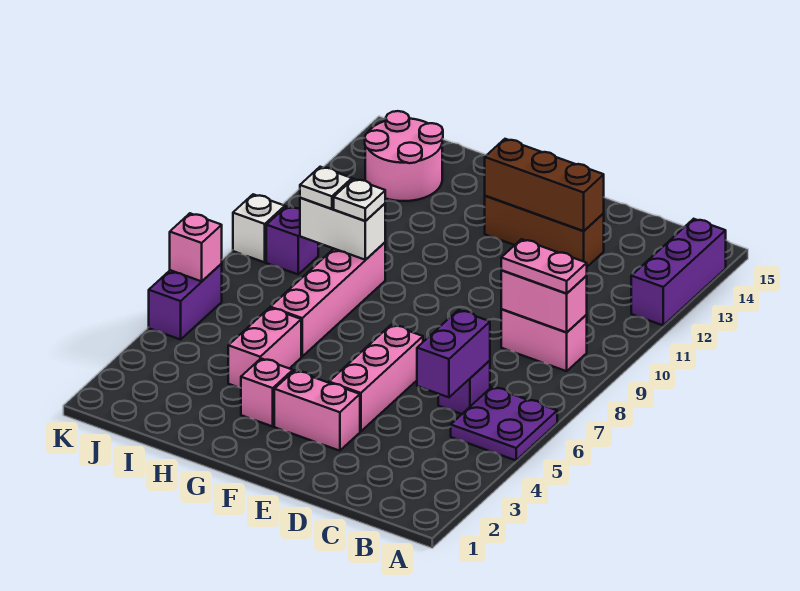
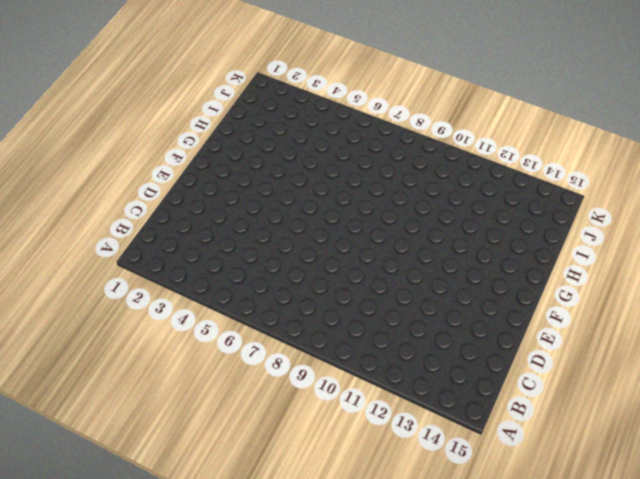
none -> purple 2x2 plate [451,387,557,460]
none -> purple 1x3 brick [631,219,726,325]
none -> pink 1x2 brick [501,309,587,371]

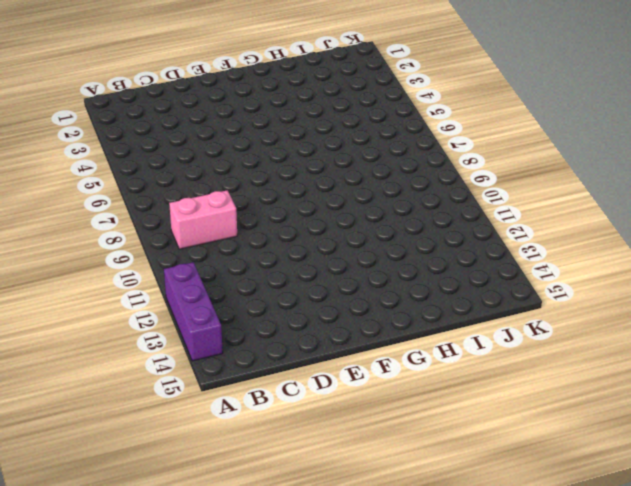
none -> purple 2x2 plate [451,387,557,460]
none -> purple 1x1 brick [438,361,490,414]
none -> brown 1x3 brick [485,196,604,267]

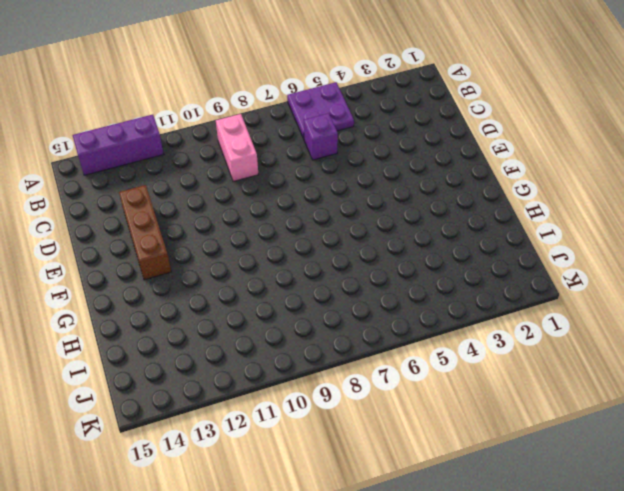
none -> pink 1x2 brick [274,371,360,451]
none -> pink 1x3 brick [329,325,423,431]
none -> pink 1x1 brick [241,359,293,426]

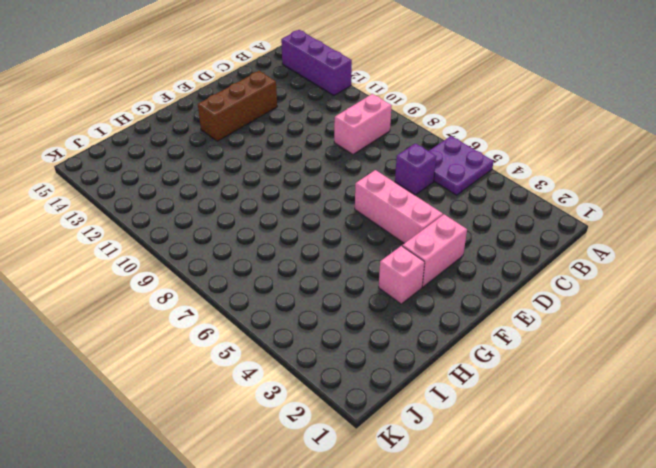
none -> pink 1x2 brick [228,308,301,388]
none -> pink 1x4 brick [270,243,385,356]
none -> pink 2x2 round brick [365,111,443,201]

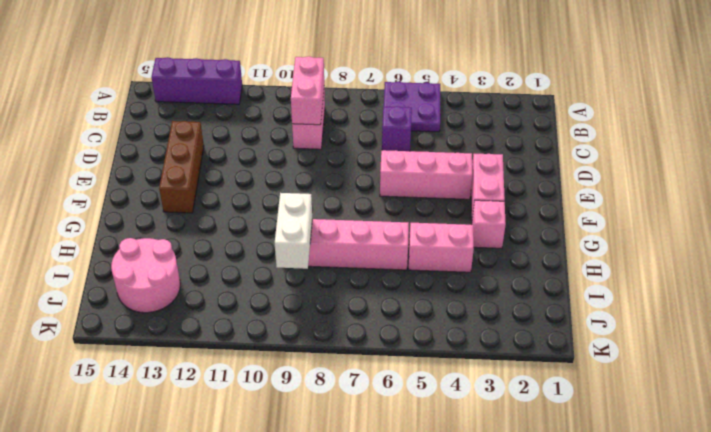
none -> purple 1x1 brick [266,206,318,274]
none -> purple 1x2 brick [149,264,222,340]
none -> white 1x1 brick [233,194,285,262]

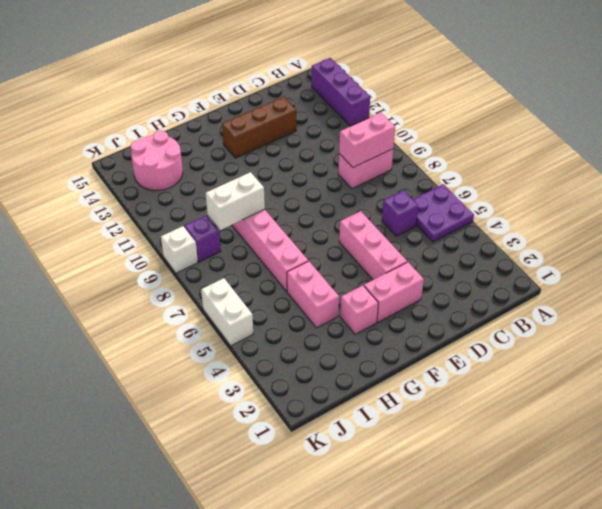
white 1x2 brick [201,278,253,346] -> purple 1x2 brick [149,264,222,340]
none -> purple 1x2 brick [417,310,490,397]
none -> brown 1x3 brick [485,139,604,231]
none -> pink 1x1 brick [170,213,222,281]

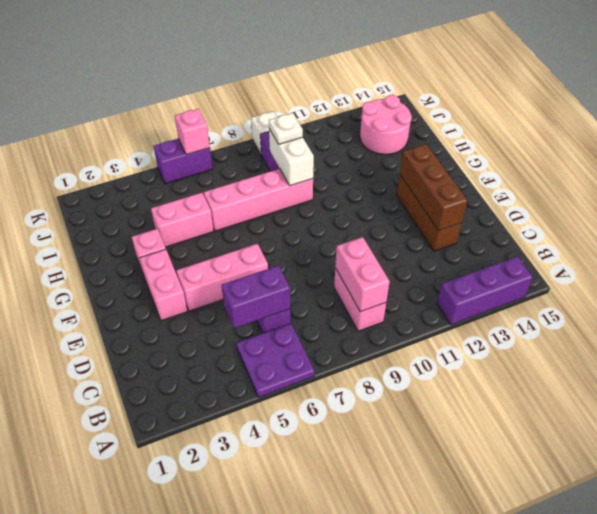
none -> pink 1x2 plate [501,239,587,293]
none -> white 1x1 plate [334,179,385,221]

